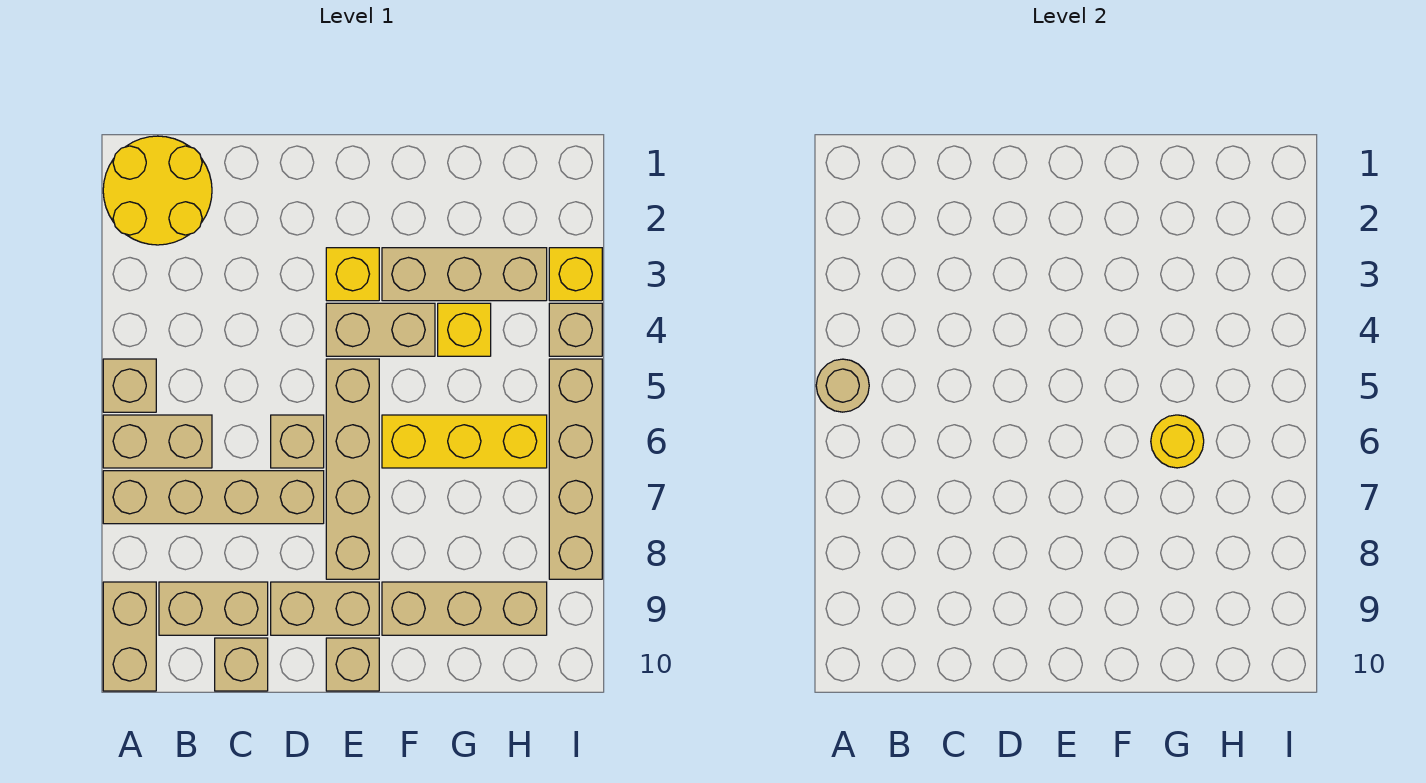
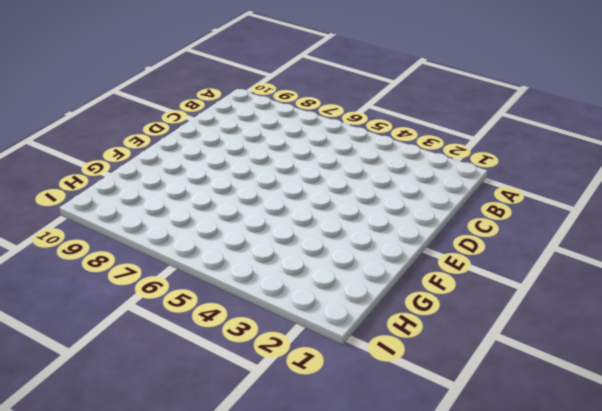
none -> yellow 2x2 round brick [103,136,212,245]
none -> tan 1x1 brick [103,359,156,412]
none -> tan 1x2 brick [103,415,212,468]

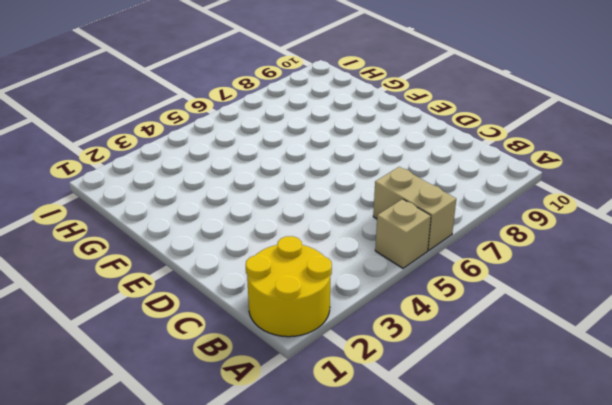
none -> tan 1x4 brick [103,471,324,524]
none -> tan 1x2 brick [103,582,156,691]
none -> tan 1x2 brick [159,582,268,635]

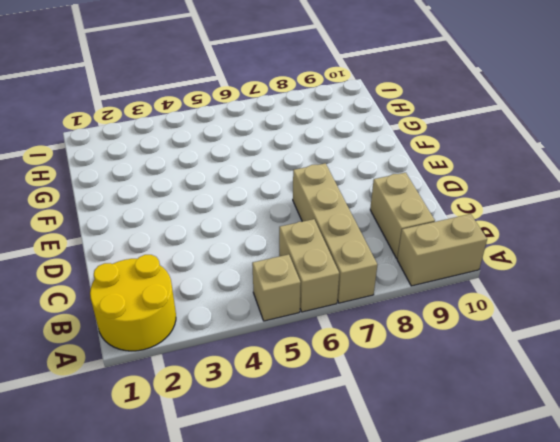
none -> tan 1x1 brick [215,638,268,691]
none -> tan 1x1 brick [271,415,324,468]
none -> tan 1x2 brick [271,582,379,635]

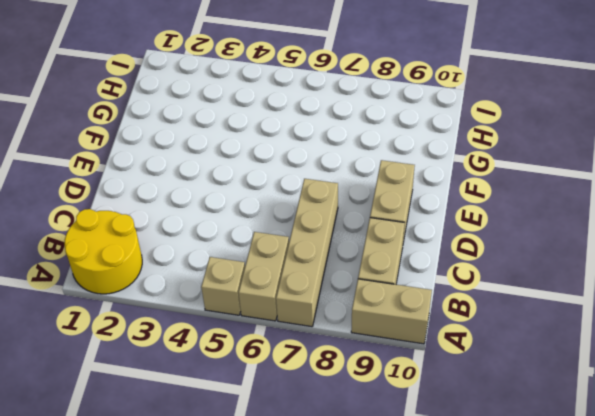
none -> tan 1x1 brick [215,638,268,691]
none -> tan 1x1 brick [271,415,324,468]
none -> yellow 1x1 brick [326,248,379,301]

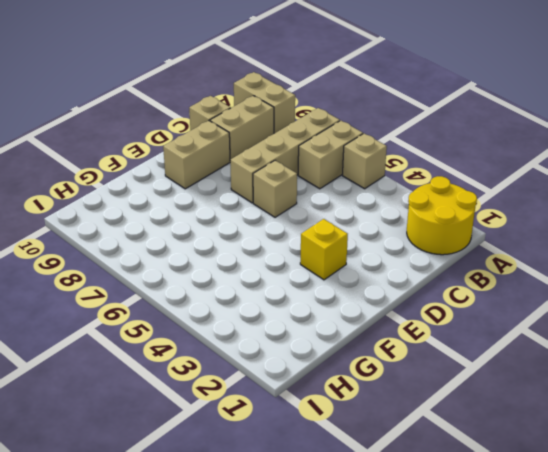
none -> tan 1x2 brick [326,303,435,356]
none -> tan 1x4 brick [326,359,379,579]
none -> tan 1x1 brick [326,638,379,691]

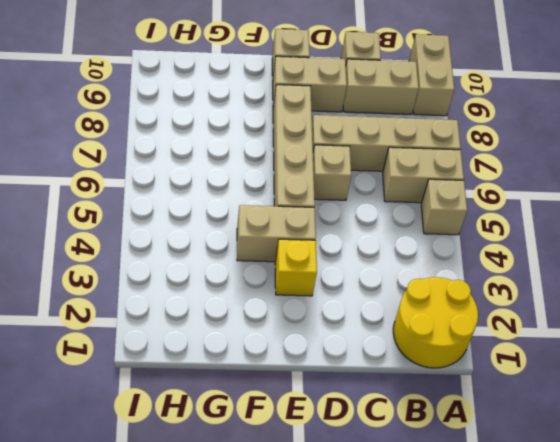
none -> tan 1x3 brick [382,248,547,301]
none -> yellow 1x3 brick [382,415,547,468]
none -> tan 1x3 brick [382,582,547,635]

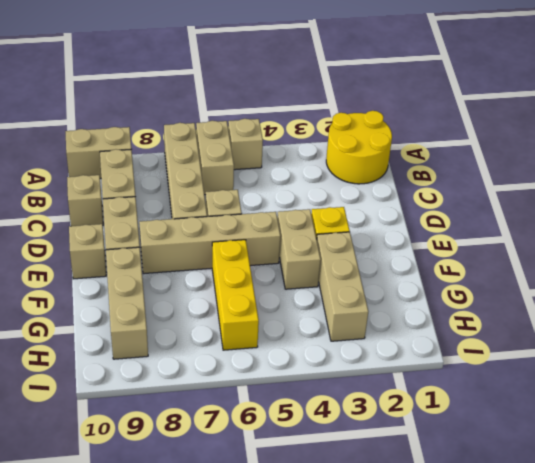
none -> yellow 1x1 brick [438,303,491,356]
none -> yellow 1x1 brick [549,248,602,301]
none -> tan 1x1 brick [549,303,602,356]

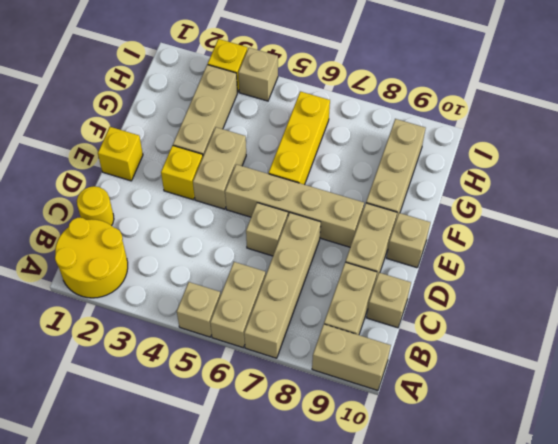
yellow 1x1 round brick [77,186,114,226] -> yellow 1x1 round brick moved to [1151,415,1204,468]
yellow 1x1 brick [98,127,143,181] -> yellow 1x1 brick moved to [438,303,491,356]
none -> tan 1x4 brick [549,359,602,579]
none -> tan 1x1 round brick [816,359,869,412]

